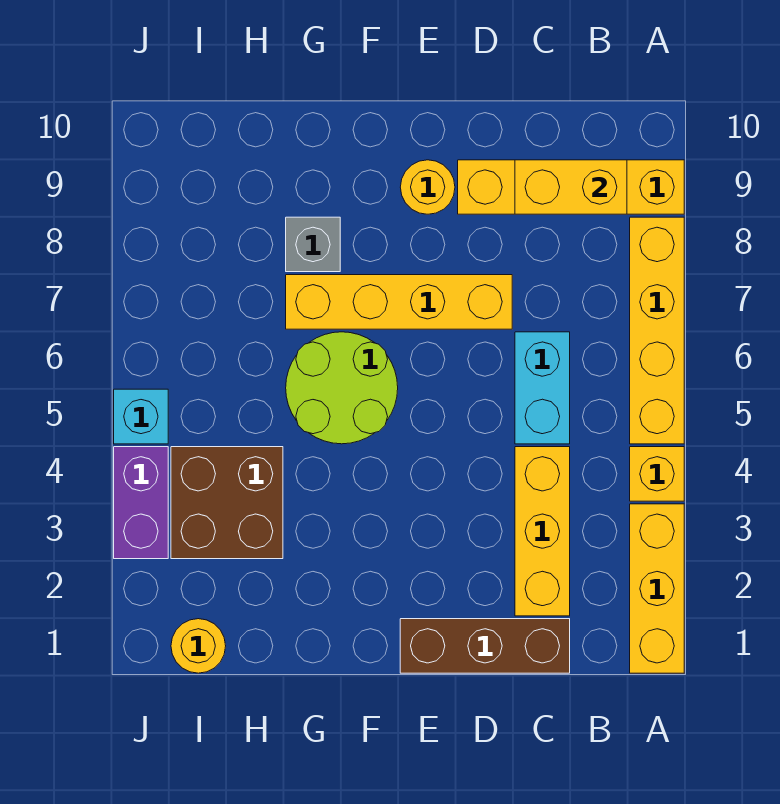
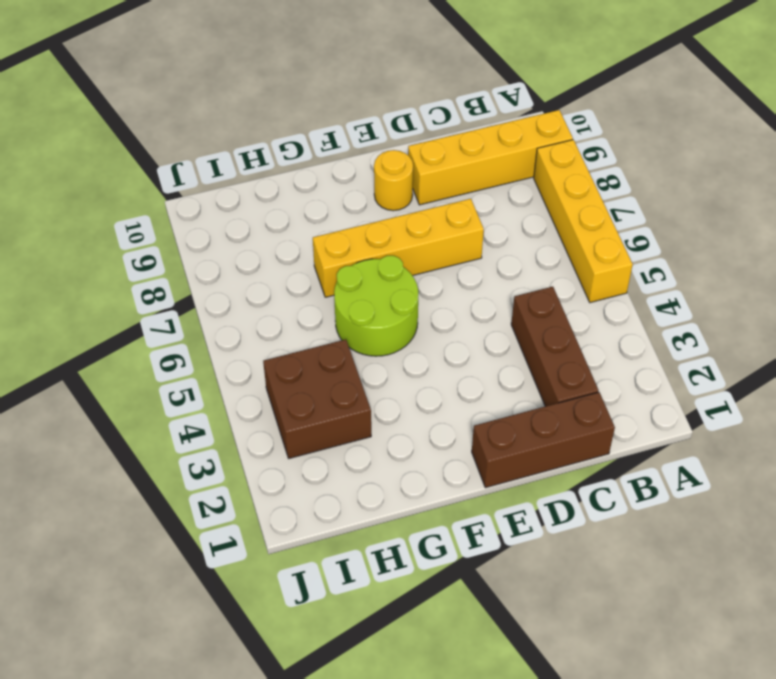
brown 1x3 brick [511,287,599,406] -> yellow 1x3 brick [515,447,570,616]
none -> yellow 1x3 brick [630,504,684,673]
none -> yellow 1x1 brick [630,447,684,501]
none -> cyan 1x2 brick [515,332,570,444]

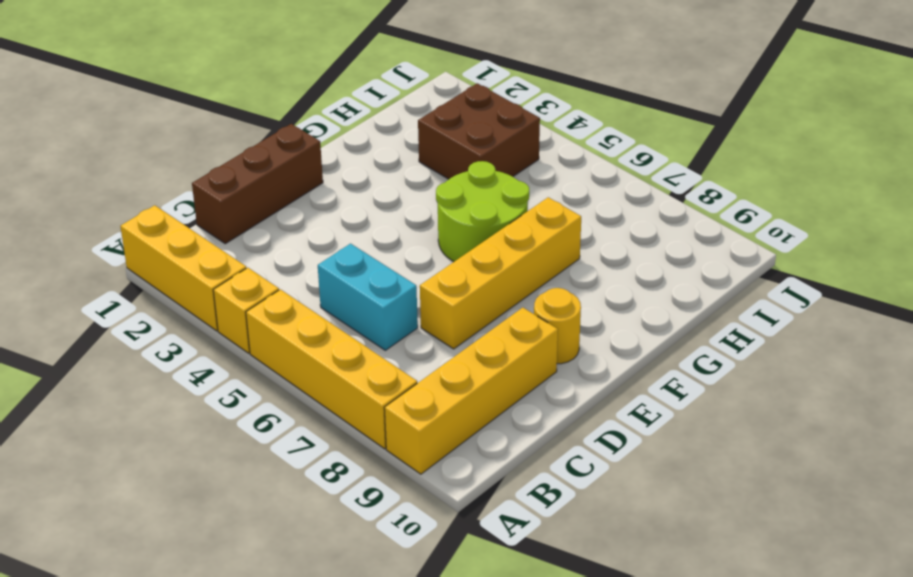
none -> yellow 1x3 brick [515,447,570,616]
none -> grey 1x1 brick [286,217,340,272]
none -> yellow 1x1 round brick [171,619,226,673]

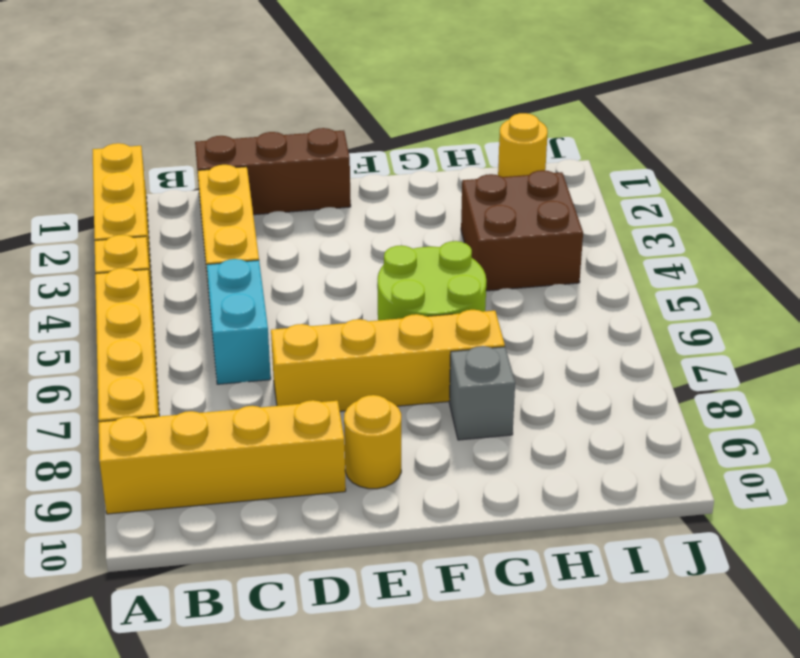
none -> purple 1x2 brick [114,447,168,559]
none -> cyan 1x1 brick [114,389,168,444]
none -> yellow 1x2 brick [515,160,627,214]

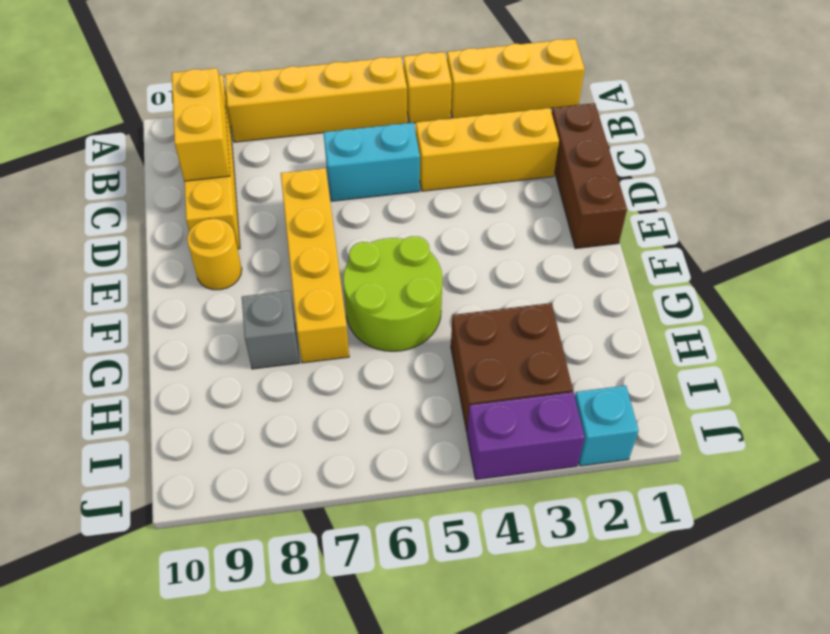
cyan 1x1 brick [575,386,639,466] -> cyan 1x1 brick moved to [114,389,168,444]
none -> yellow 1x1 round brick [171,619,226,673]

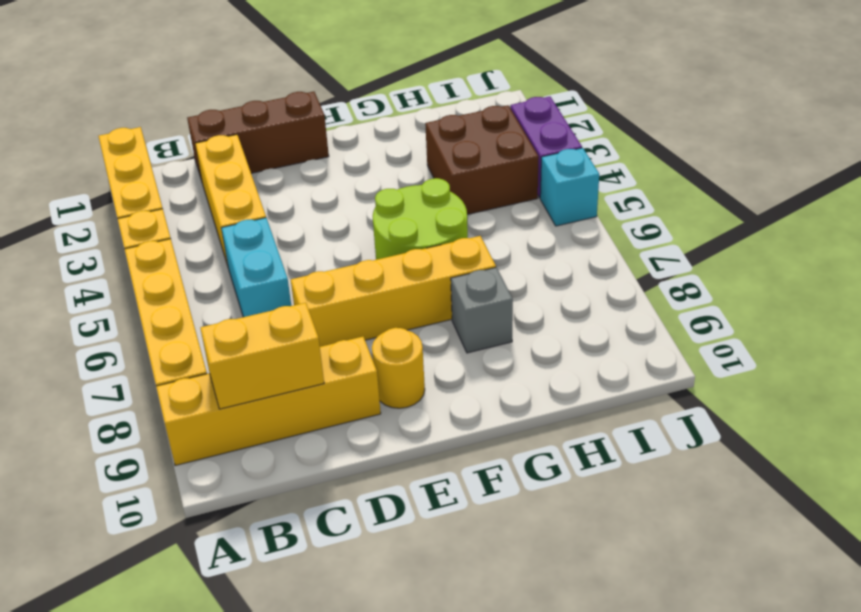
none -> yellow 1x1 round brick [171,619,226,673]

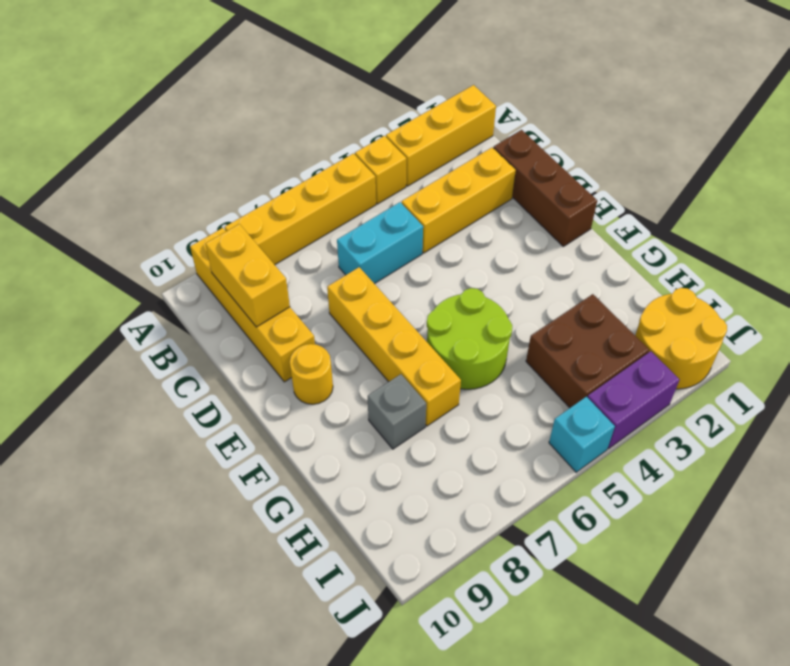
yellow 2x2 round brick [635,288,727,389] -> yellow 1x1 round brick [171,619,226,673]

